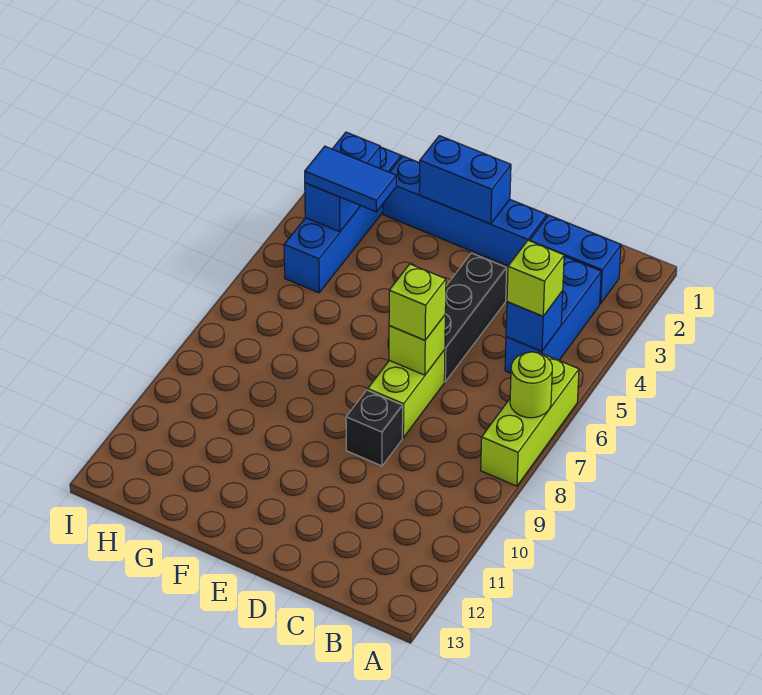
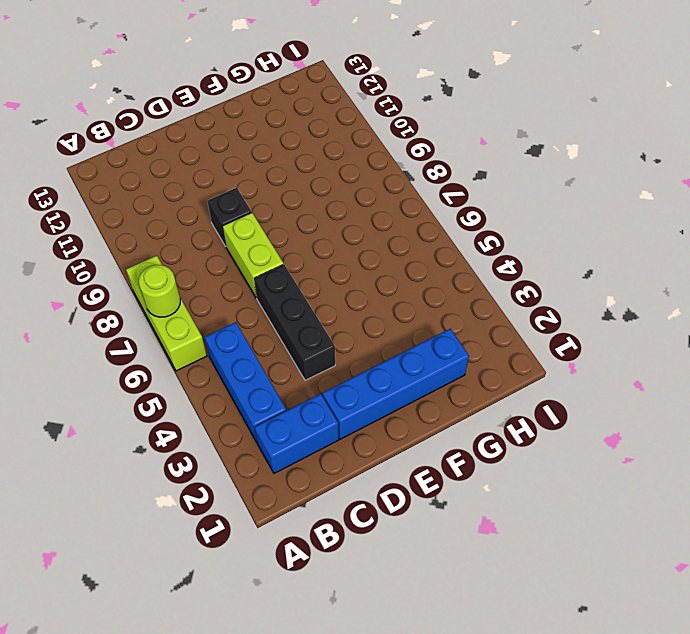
none -> blue 1x4 brick [284,147,401,293]
none -> blue 1x1 brick [506,291,563,351]
none -> lime 1x1 brick [389,315,445,375]

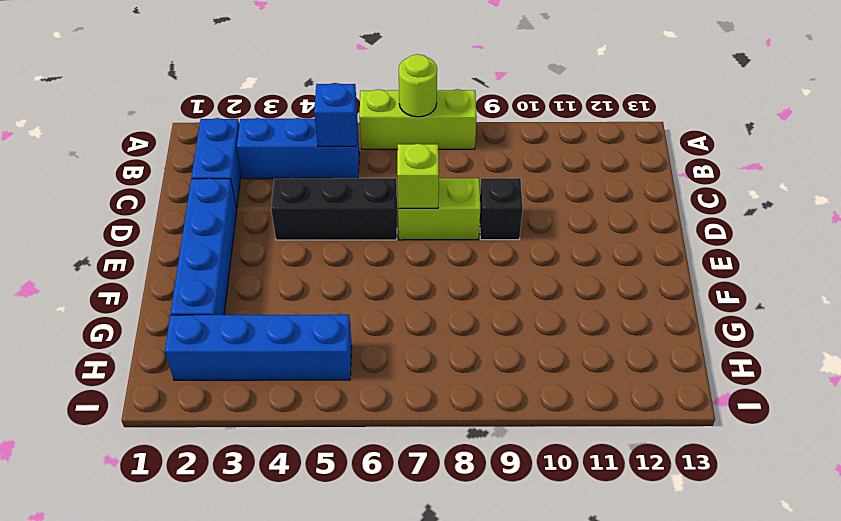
none -> blue 1x2 brick [419,136,511,224]
none -> blue 1x2 brick [305,132,380,232]
none -> lime 1x1 brick [507,240,564,316]

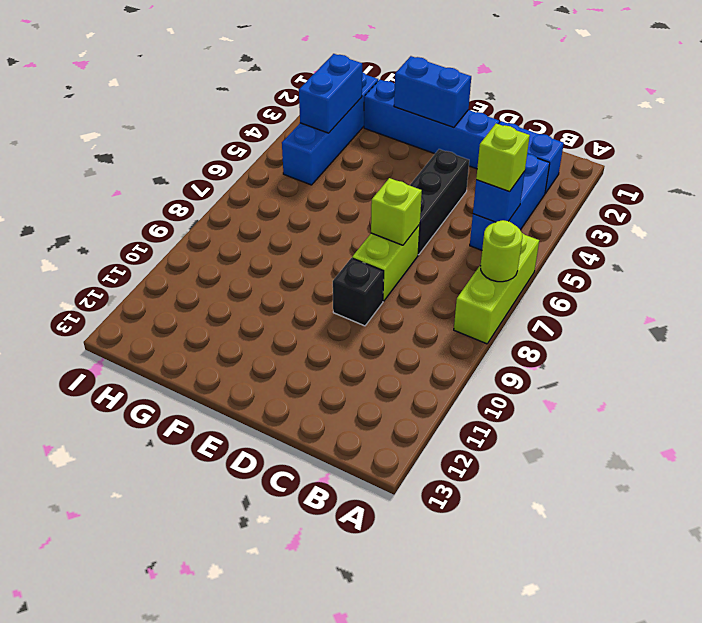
none -> lime 1x1 brick [389,264,446,340]
none -> blue 1x2 tile [305,146,396,212]

